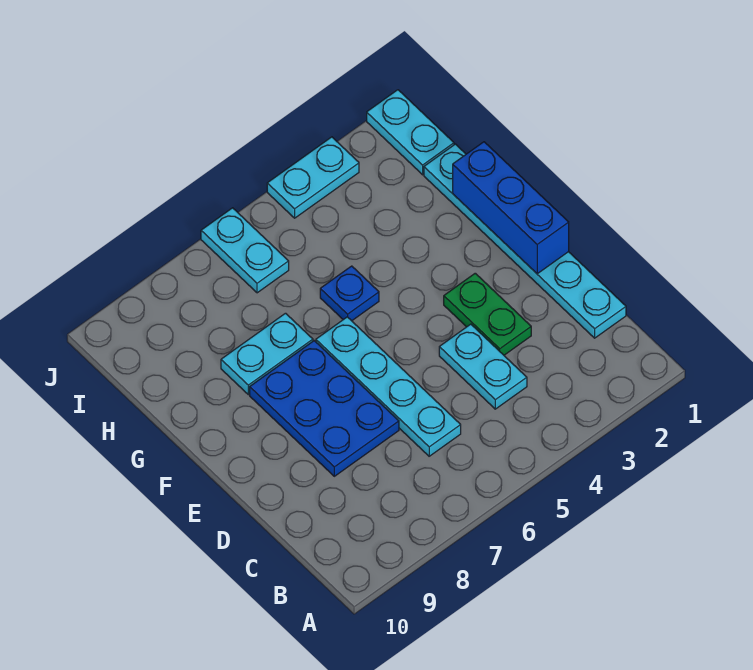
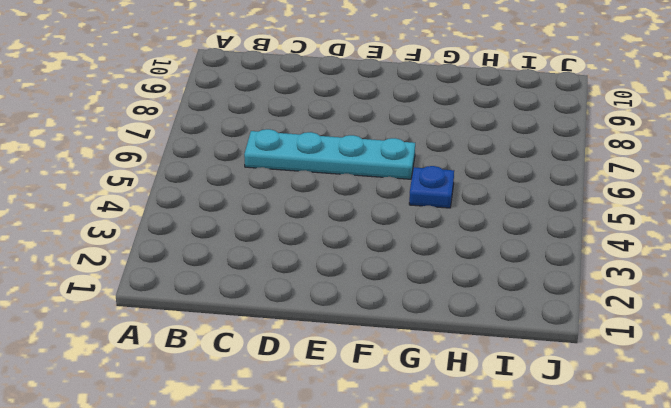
none -> cyan 1x6 plate [424,144,626,338]
none -> cyan 1x2 plate [439,324,527,409]

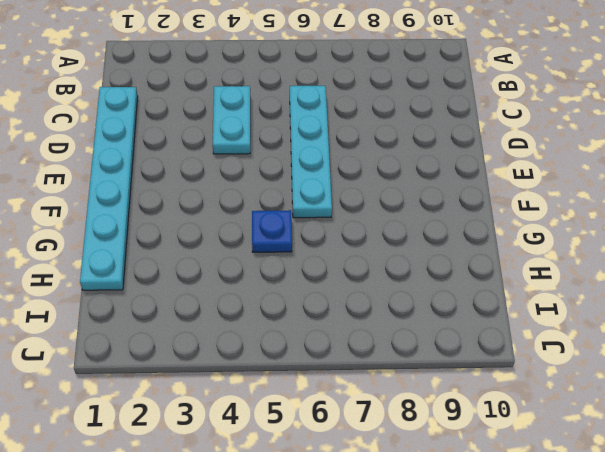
none -> green 1x2 plate [444,273,531,355]
none -> blue 2x3 plate [250,341,399,476]

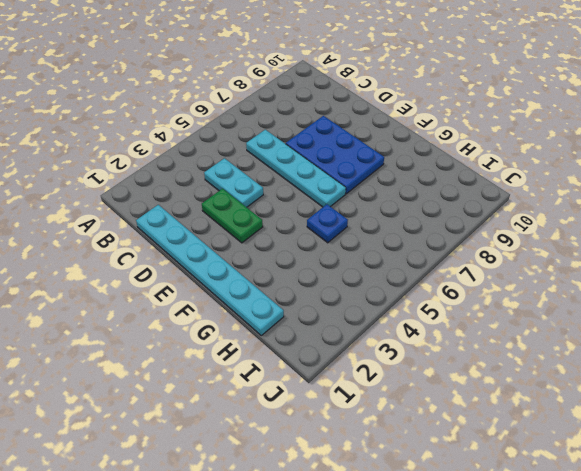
none -> cyan 1x2 plate [221,313,313,395]
none -> cyan 1x2 plate [367,90,454,175]

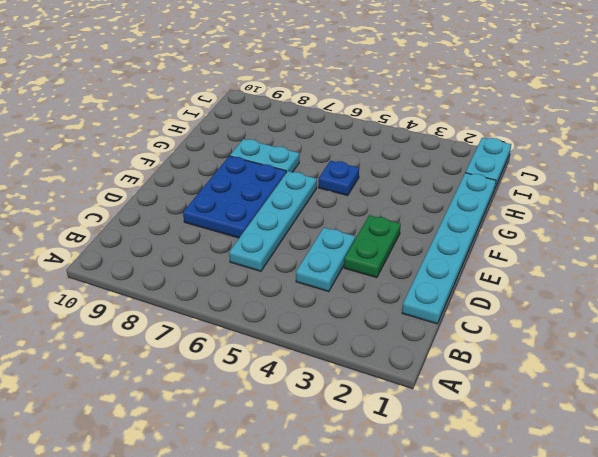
none -> cyan 1x2 plate [201,208,289,293]
none -> cyan 1x2 plate [267,137,359,218]

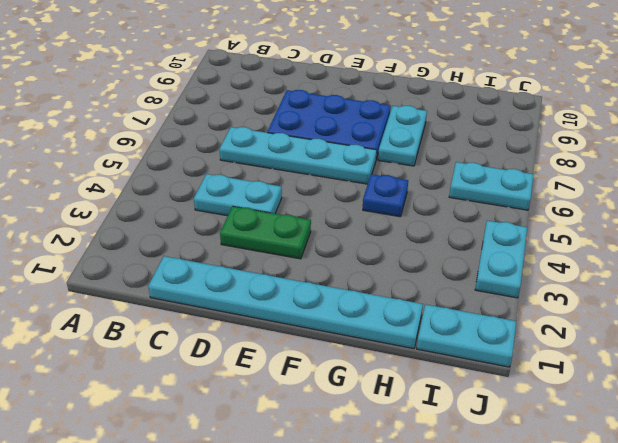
none -> blue 1x3 brick [453,142,569,274]

